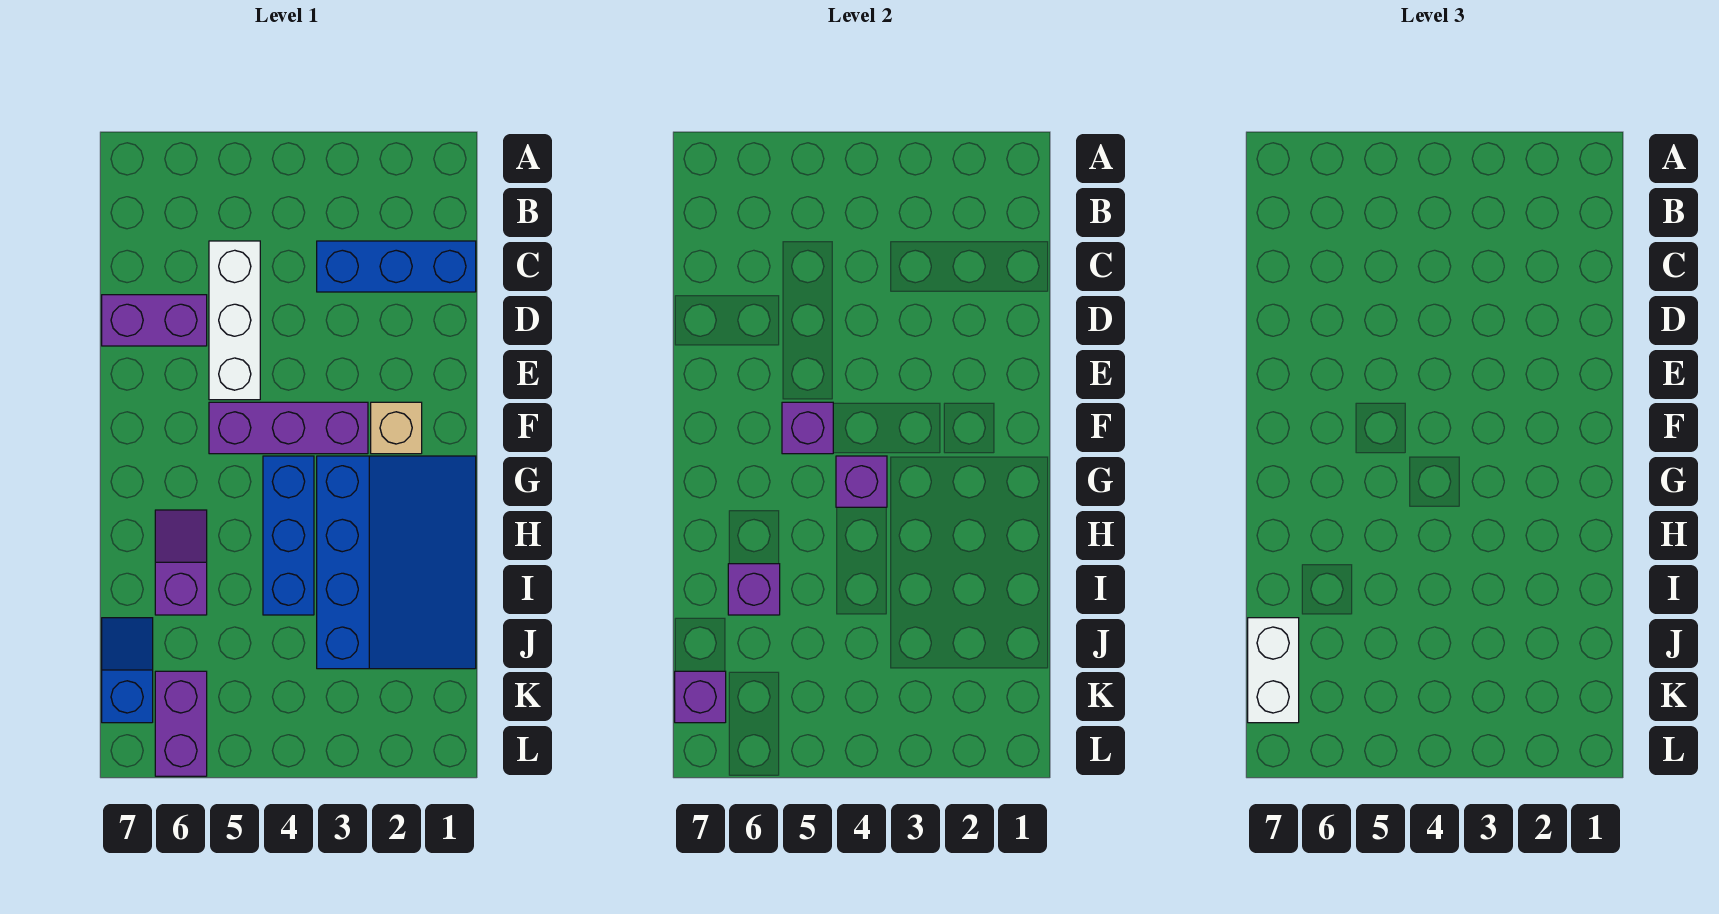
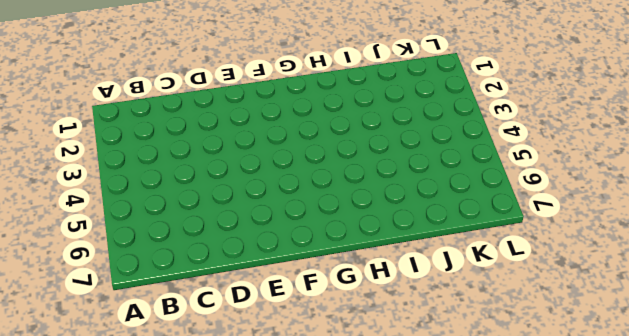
none -> blue 1x3 brick [317,241,476,292]
none -> white 1x3 brick [209,241,260,400]
none -> purple 1x2 brick [102,295,207,346]

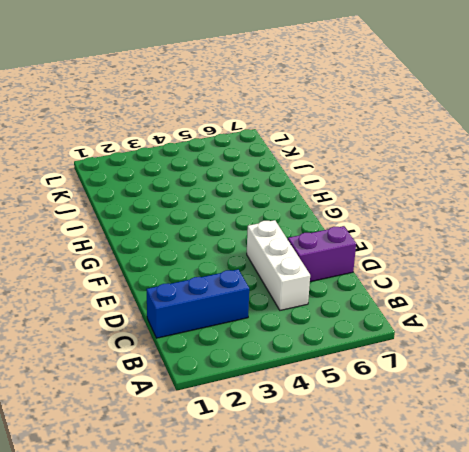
none -> tan 1x1 brick [371,402,422,454]
none -> purple 1x3 brick [209,402,368,454]
none -> blue 3x4 slope [317,456,476,669]

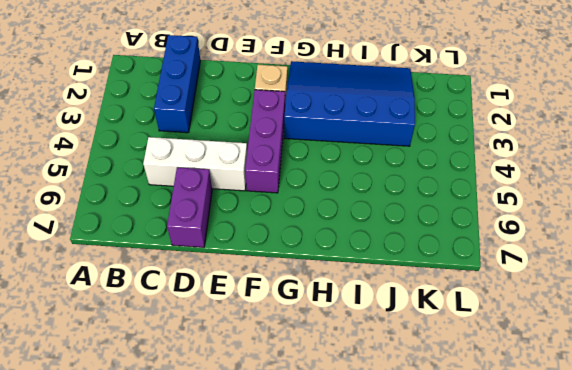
none -> blue 1x3 brick [263,456,314,615]
none -> purple 1x2 slope [155,510,207,615]
none -> blue 1x2 slope [102,618,153,723]

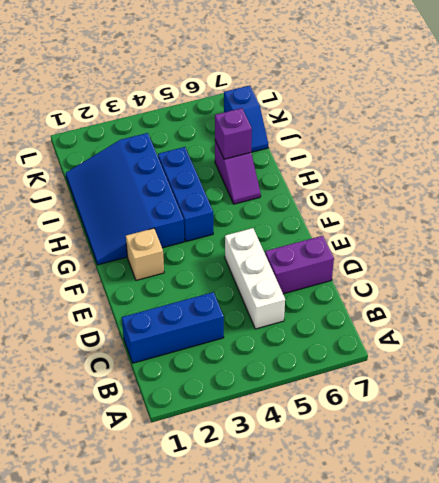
none -> purple 1x3 brick [209,402,368,454]
none -> purple 1x2 brick [155,671,207,776]
none -> purple 1x1 brick [782,402,833,454]

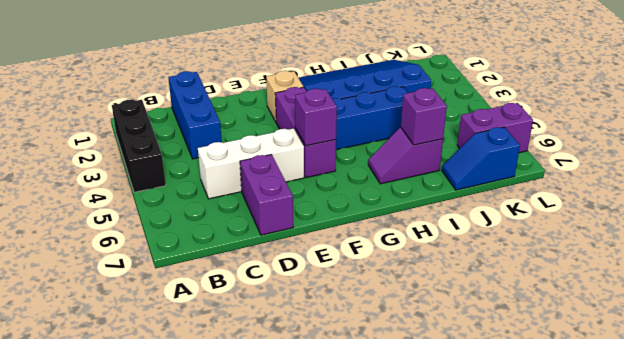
black 1x3 brick [112,99,166,192] -> none
none -> purple 1x1 brick [836,456,887,507]
none -> purple 1x1 brick [675,671,726,723]
none -> white 1x2 brick [1248,618,1299,723]

